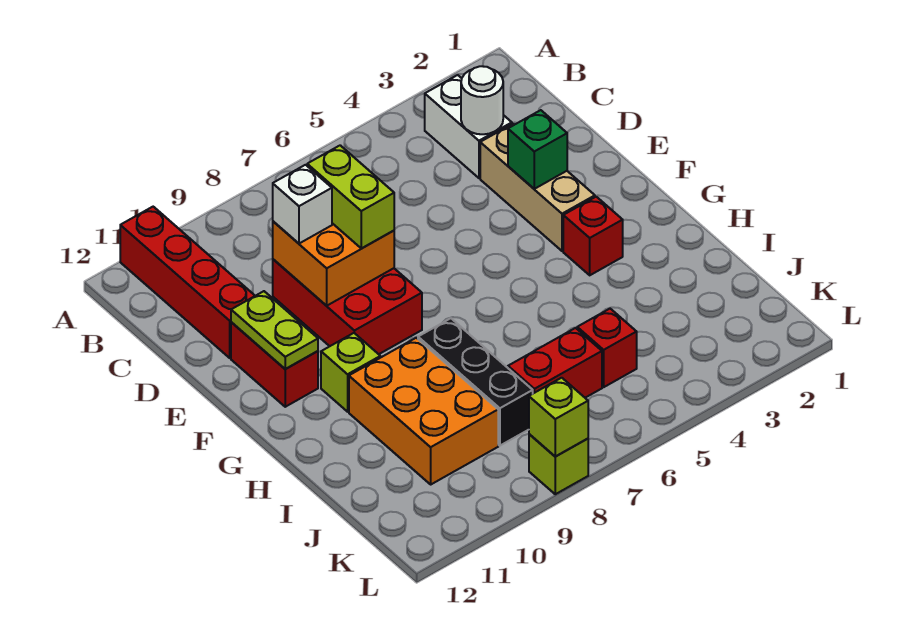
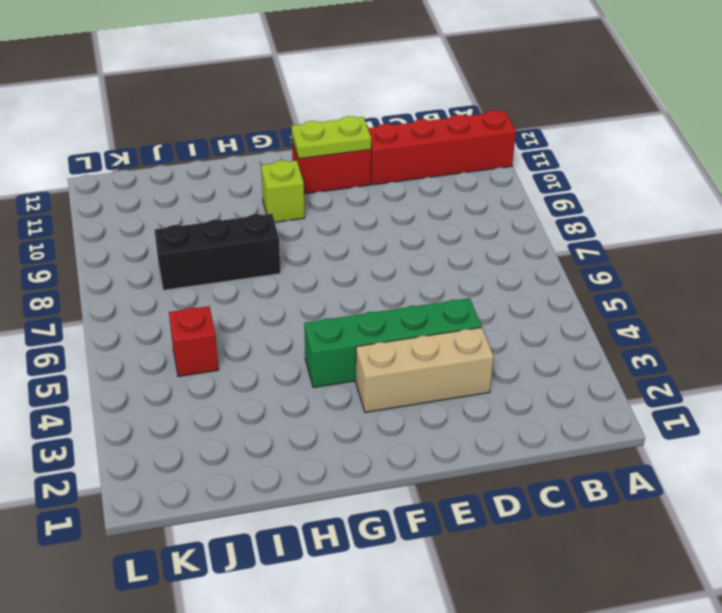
green 1x4 brick [304,298,481,388] -> none
none -> white 1x2 brick [425,75,512,178]
none -> red 2x3 brick [273,259,422,354]
none -> red 1x1 brick [563,197,623,275]

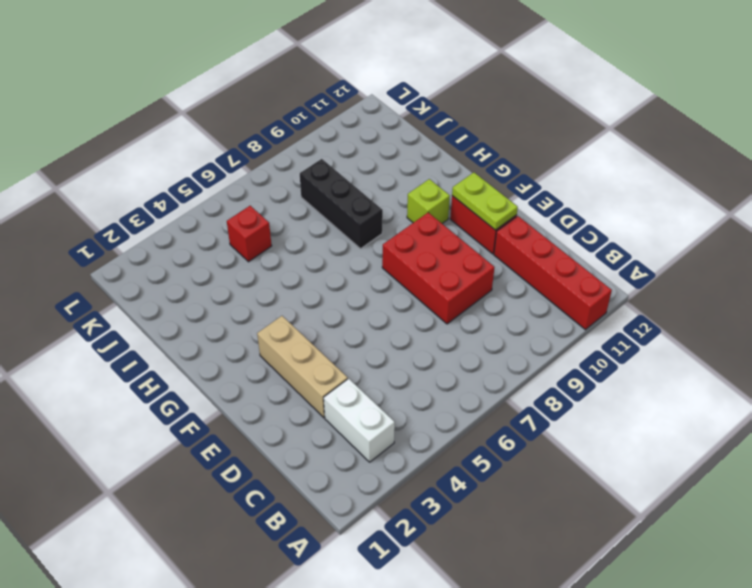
none -> red 1x1 brick [563,197,623,275]
none -> orange 2x3 brick [349,338,498,484]
none -> red 1x2 brick [508,328,602,398]

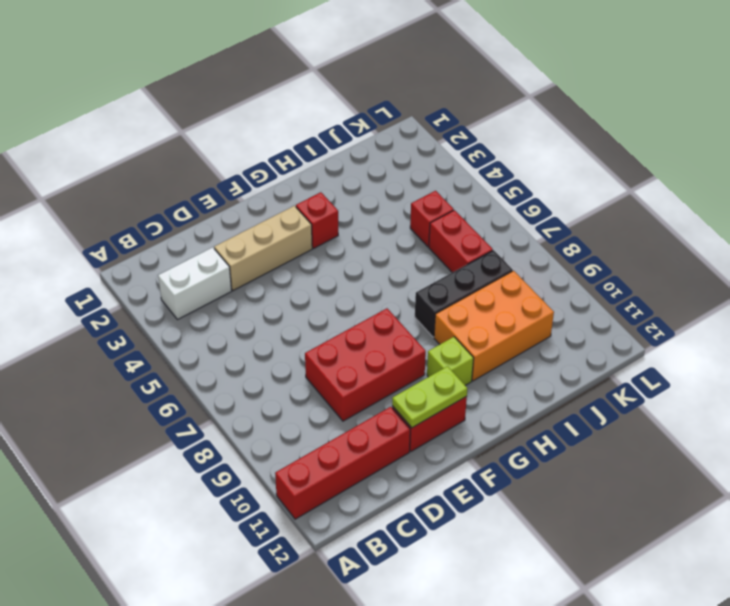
none -> lime 1x1 brick [529,434,588,494]
none -> white 1x1 round brick [461,66,503,134]
none -> orange 2x2 brick [273,221,394,306]

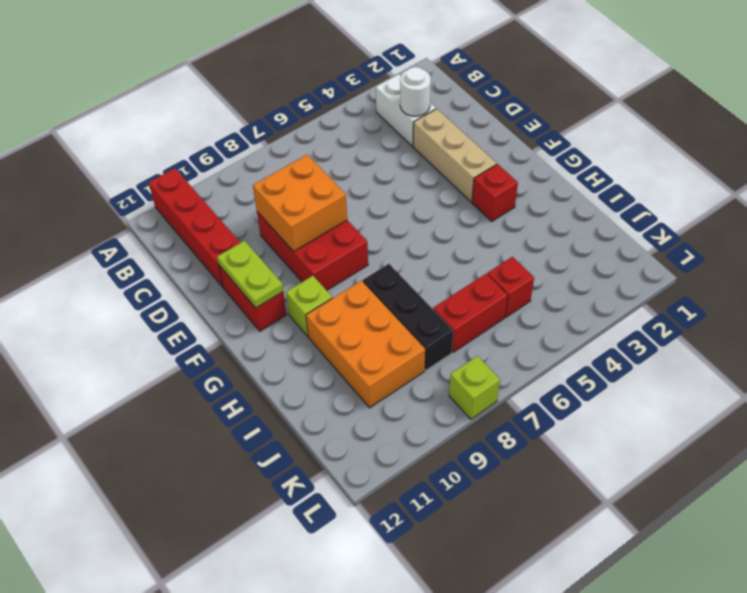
none -> green 1x1 brick [508,110,567,189]
none -> lime 1x1 brick [529,378,588,457]
none -> lime 1x2 brick [307,145,394,249]

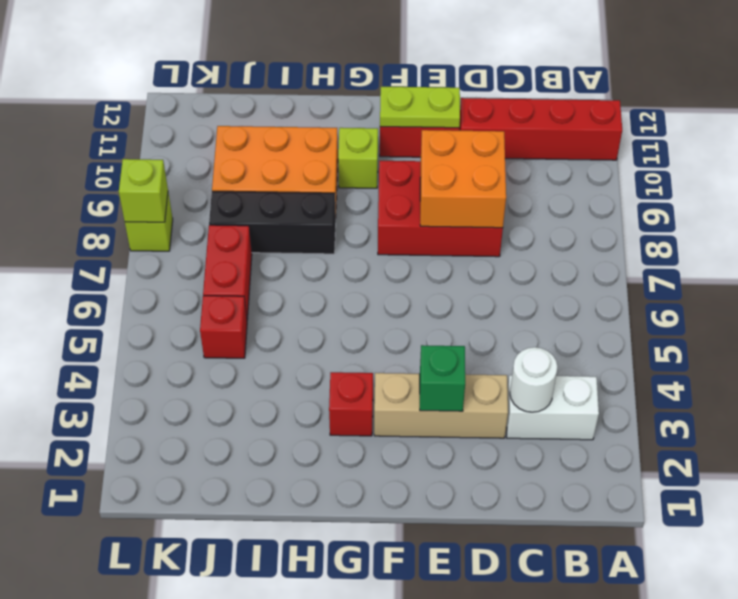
none -> lime 1x2 brick [307,145,394,249]
none -> white 1x1 brick [273,165,332,244]

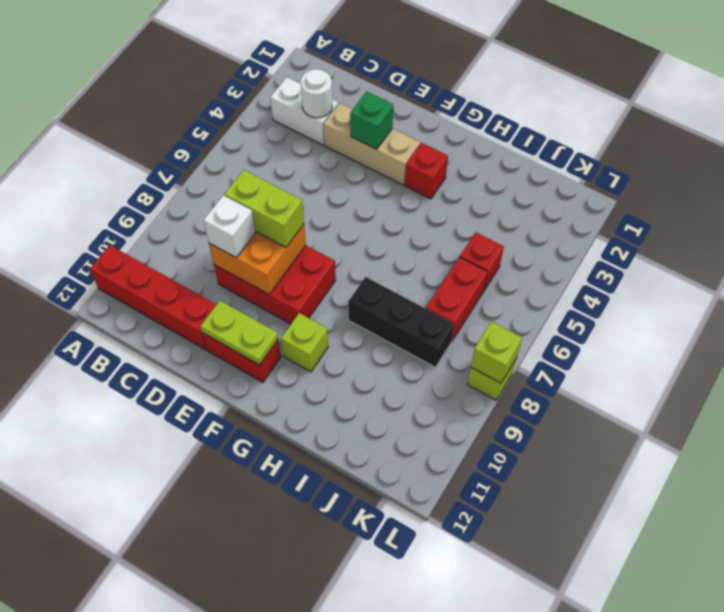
none -> orange 2x3 brick [349,338,498,484]

